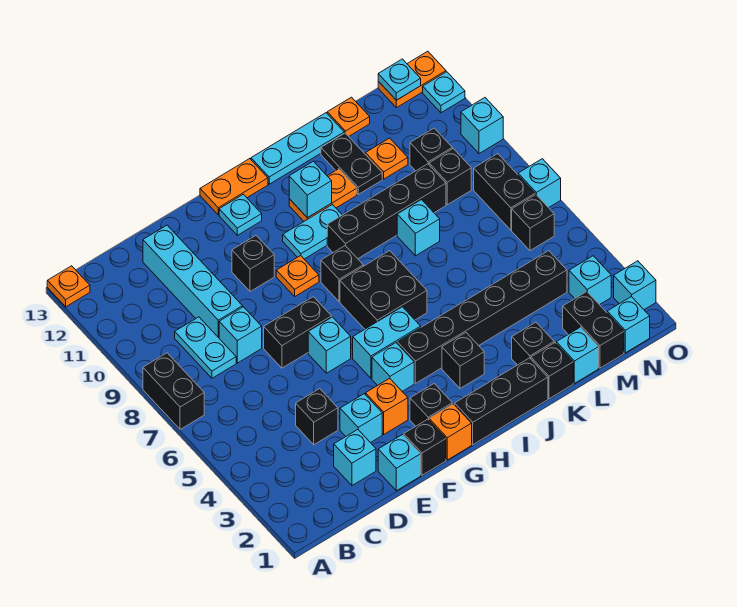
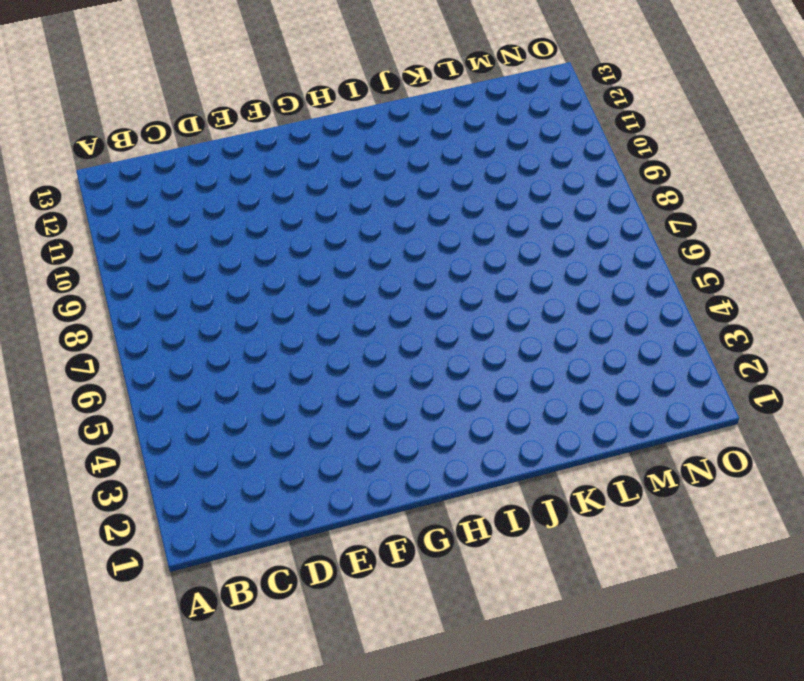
none -> black 1x2 brick [143,353,204,429]
none -> orange 1x1 plate [47,266,90,307]
none -> cyan 1x2 plate [175,317,236,378]
none -> cyan 1x1 brick [334,430,376,485]

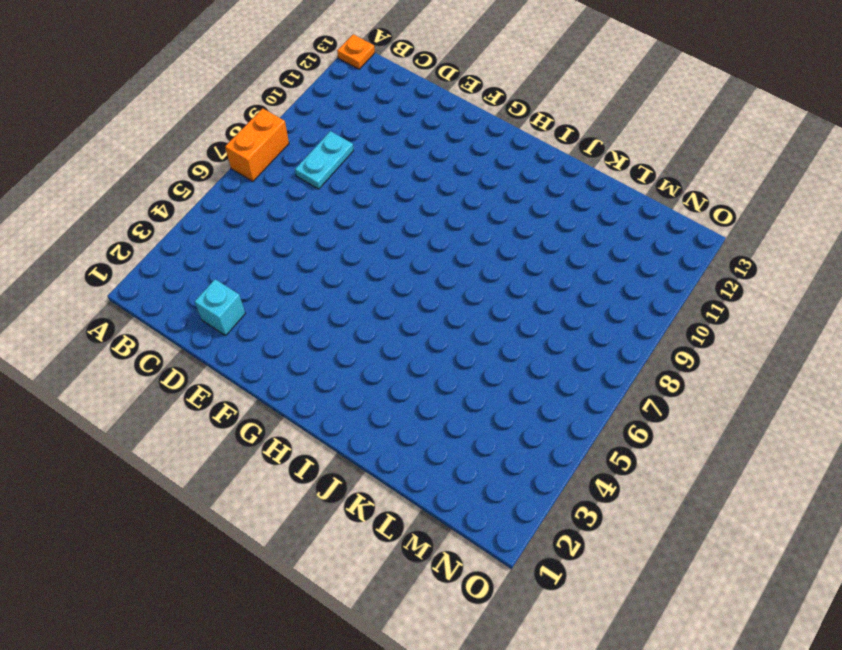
orange 1x2 brick [225,108,289,181] -> black 1x2 brick [143,353,204,429]
none -> black 1x1 brick [296,389,338,445]
none -> cyan 1x1 brick [219,307,262,363]
none -> cyan 1x4 brick [143,225,243,338]
none -> cyan 1x1 brick [378,435,421,491]

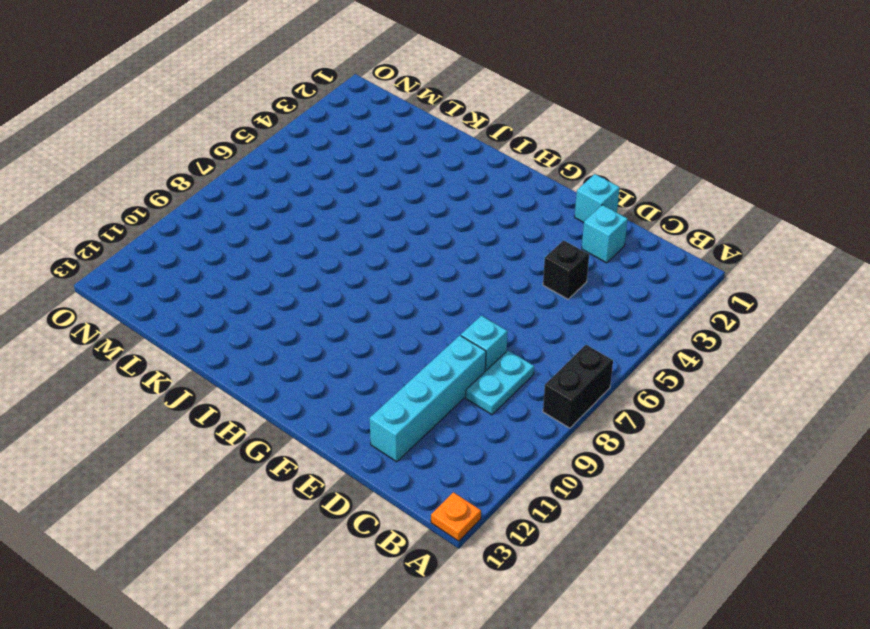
none -> cyan 1x1 brick [340,394,382,443]
none -> black 1x2 brick [264,297,332,368]
none -> black 1x1 brick [404,419,446,475]
none -> orange 1x1 brick [366,378,408,434]

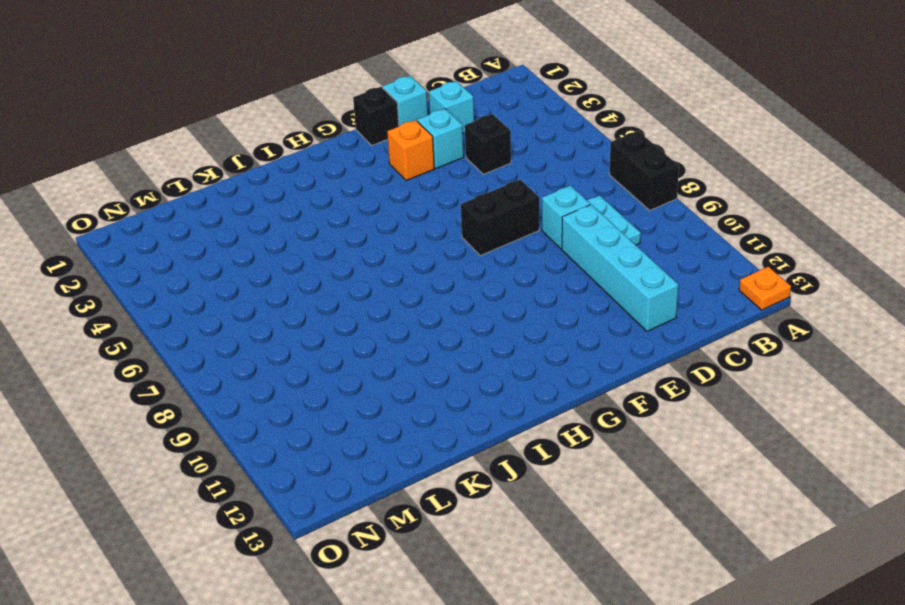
none -> cyan 1x1 brick [308,317,351,373]
none -> black 1x1 brick [232,236,274,292]
none -> orange 1x1 brick [429,404,472,460]
none -> black 1x1 brick [410,384,452,426]

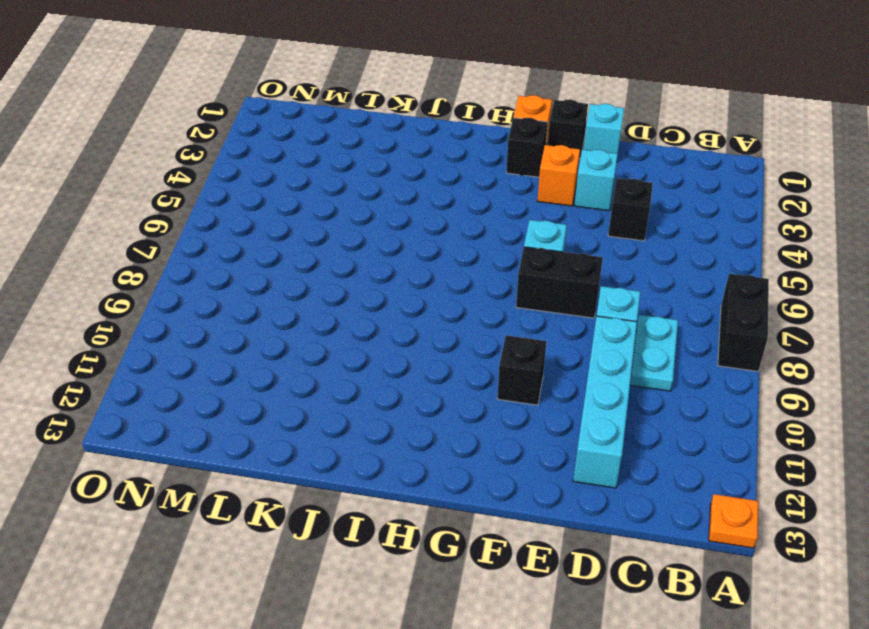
none -> cyan 1x1 brick [334,430,376,485]
none -> cyan 1x1 brick [372,343,414,392]
none -> cyan 1x2 brick [353,307,421,378]
none -> orange 1x1 plate [276,256,319,296]

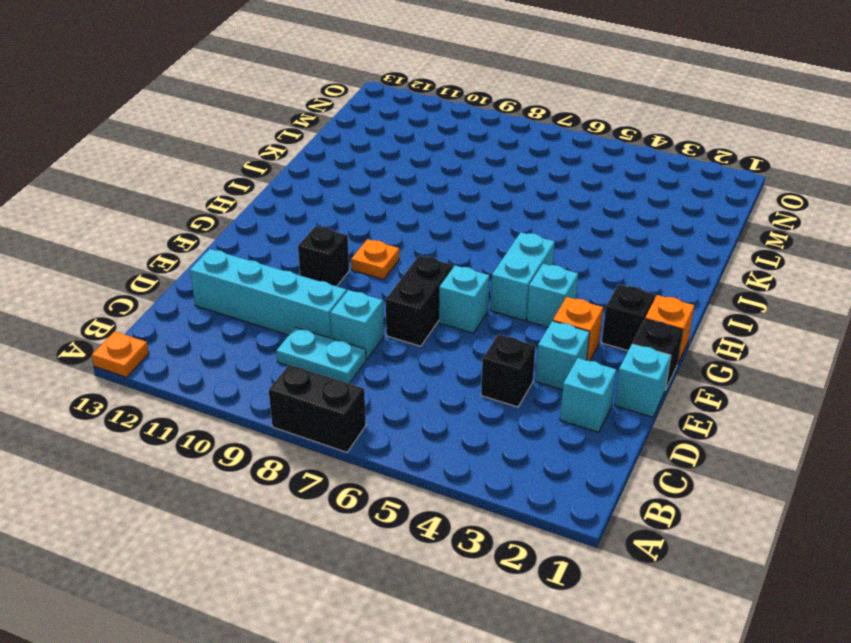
none -> cyan 1x1 plate [219,194,262,235]
none -> orange 1x2 plate [200,159,268,215]
none -> black 1x3 brick [455,358,548,445]
none -> black 1x6 brick [397,251,567,383]

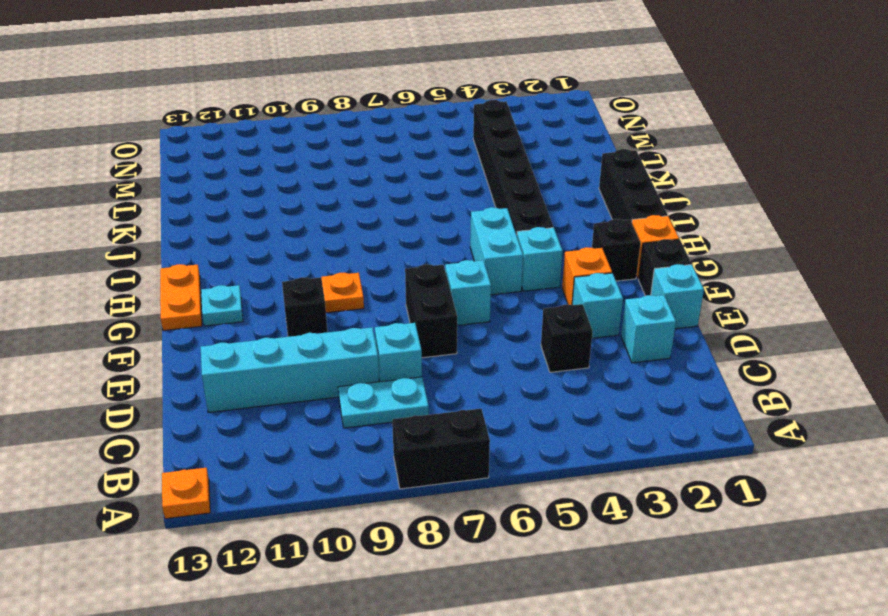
none -> black 2x2 brick [340,251,427,329]
none -> black 1x1 brick [321,246,363,302]
none -> cyan 1x2 plate [283,205,342,259]
none -> black 1x1 brick [442,333,484,388]

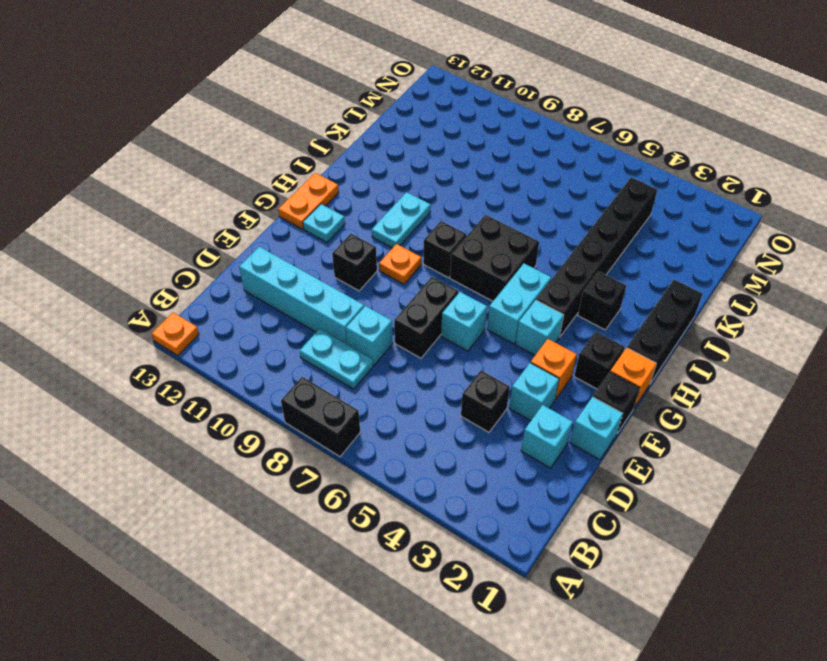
none -> black 1x4 brick [327,164,446,259]
none -> orange 1x2 plate [289,169,357,221]
none -> cyan 1x3 plate [251,113,344,184]
none -> black 1x1 brick [531,343,573,399]

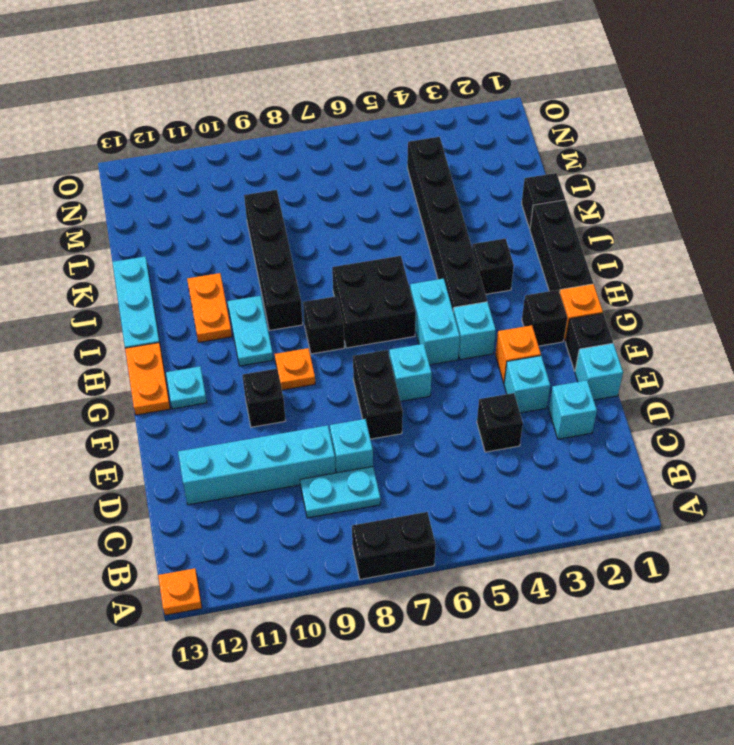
none -> black 1x1 brick [512,322,554,365]
none -> cyan 1x1 brick [397,200,440,256]
none -> black 1x2 plate [321,133,382,194]
none -> cyan 1x1 brick [556,327,599,383]

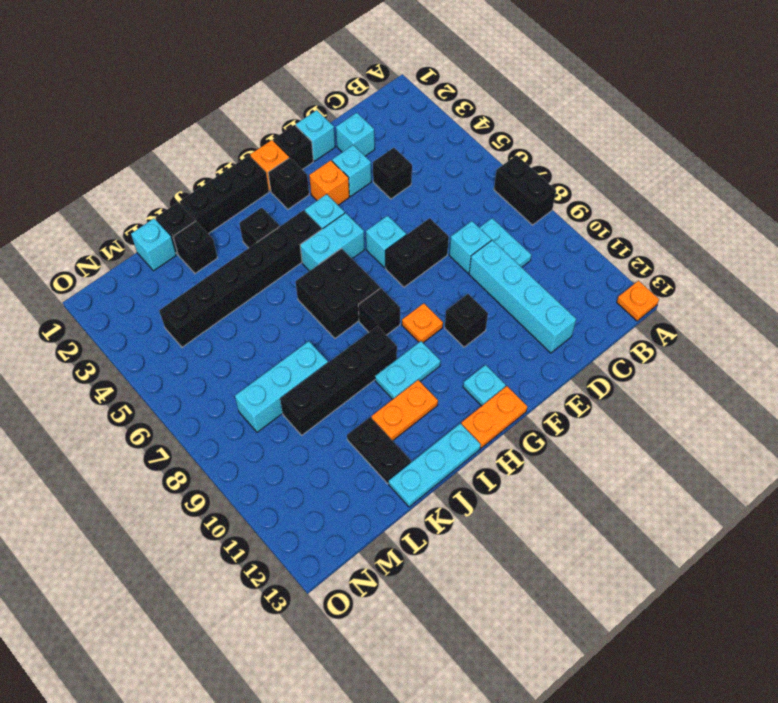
cyan 1x3 brick [235,341,328,432] -> cyan 1x1 brick [397,200,440,256]
none -> orange 1x1 plate [365,138,408,179]
none -> orange 1x1 plate [327,97,370,136]
none -> black 1x2 brick [563,292,624,368]
none -> black 1x1 brick [429,149,471,205]

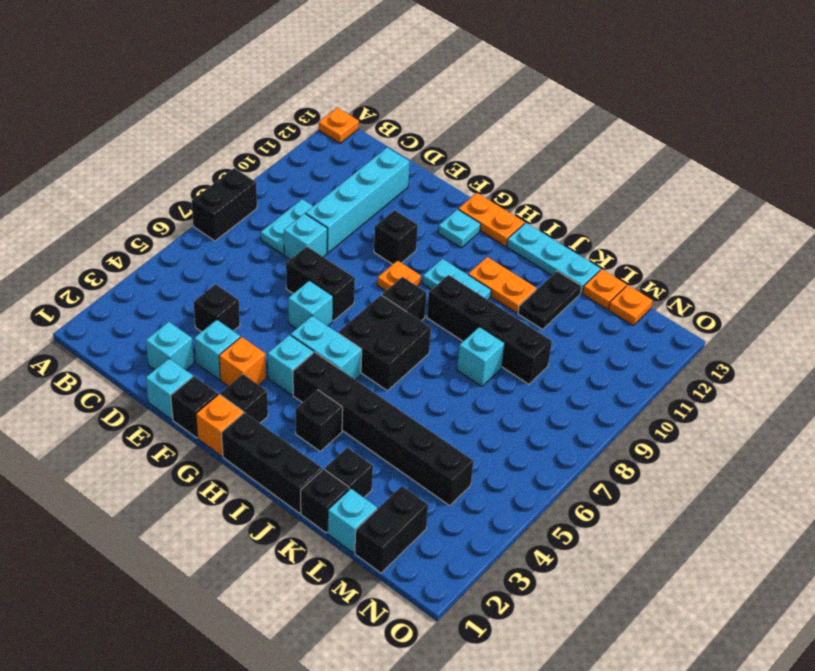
orange 1x1 plate [609,285,653,325] -> orange 1x1 plate moved to [365,138,408,179]
none -> black 1x1 brick [429,149,471,205]
none -> black 1x1 brick [410,128,452,171]
none -> cyan 1x1 brick [607,297,650,353]
none -> cyan 1x1 brick [569,256,611,305]

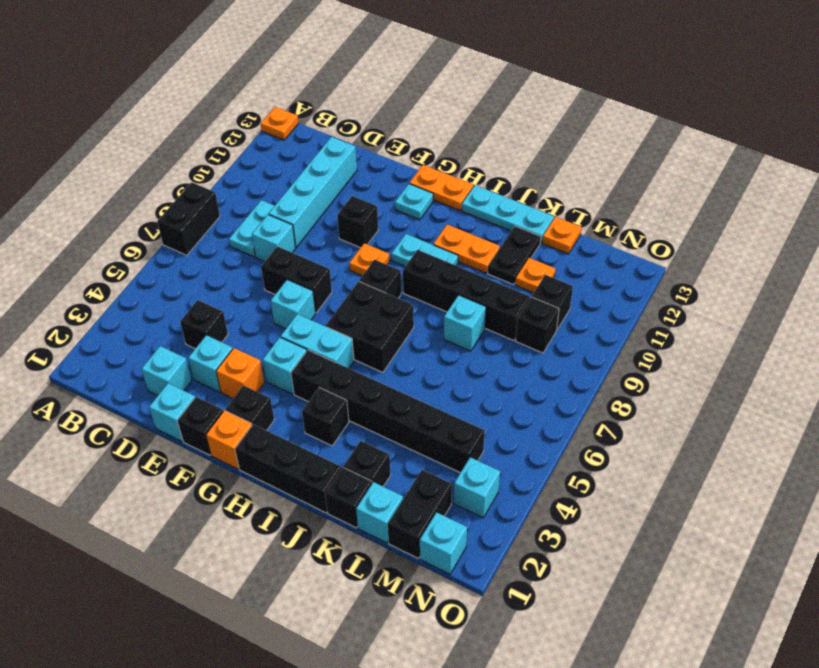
none -> black 1x1 brick [512,195,554,251]
none -> black 1x2 brick [474,154,535,230]
none -> orange 1x2 plate [378,51,446,108]
none -> cyan 1x1 brick [614,261,656,310]

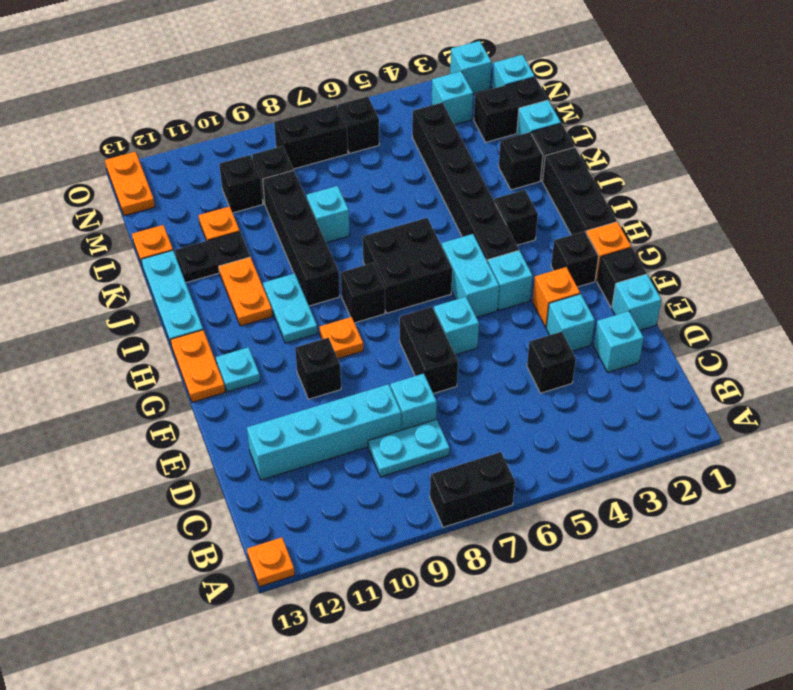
none -> cyan 1x1 brick [518,159,561,208]
none -> cyan 1x1 brick [461,98,503,154]
none -> cyan 1x1 plate [423,72,465,113]
none -> cyan 1x1 brick [289,161,332,218]

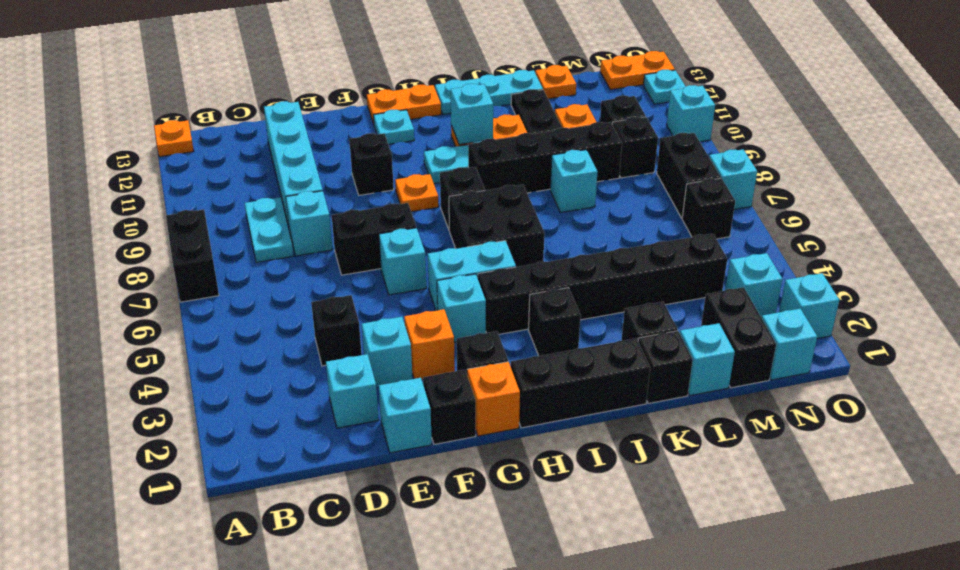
none -> cyan 1x1 plate [378,59,421,100]

